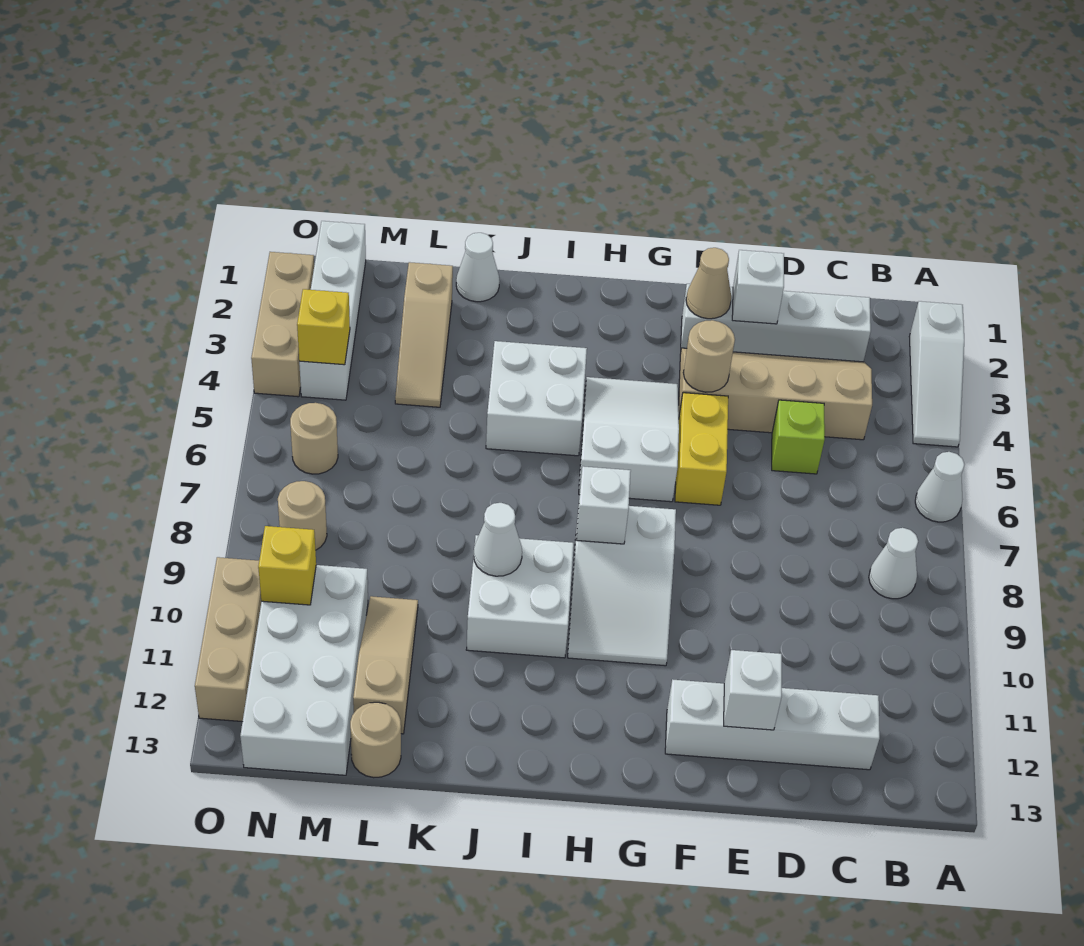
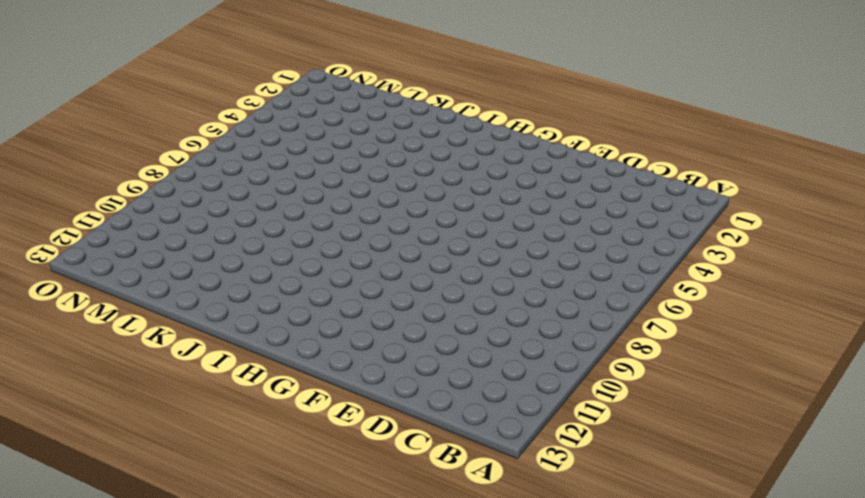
none -> white 1x3 slope [909,301,964,447]
none -> white 1x1 cone [915,452,965,522]
none -> white 1x1 cone [869,528,918,599]
none -> white 1x4 brick [681,284,871,362]

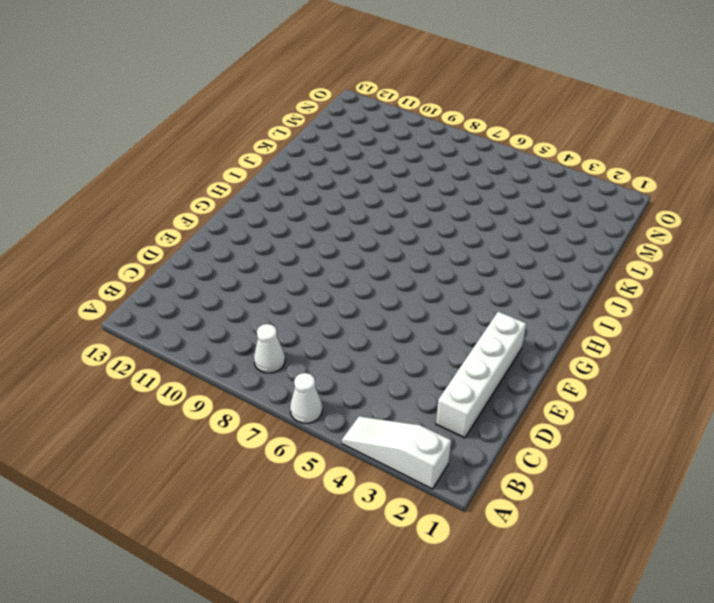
none -> tan 2x4 slope [678,348,872,440]
none -> white 1x4 brick [665,679,880,770]
none -> lime 1x1 brick [772,400,825,474]
none -> yellow 1x2 brick [675,393,728,505]

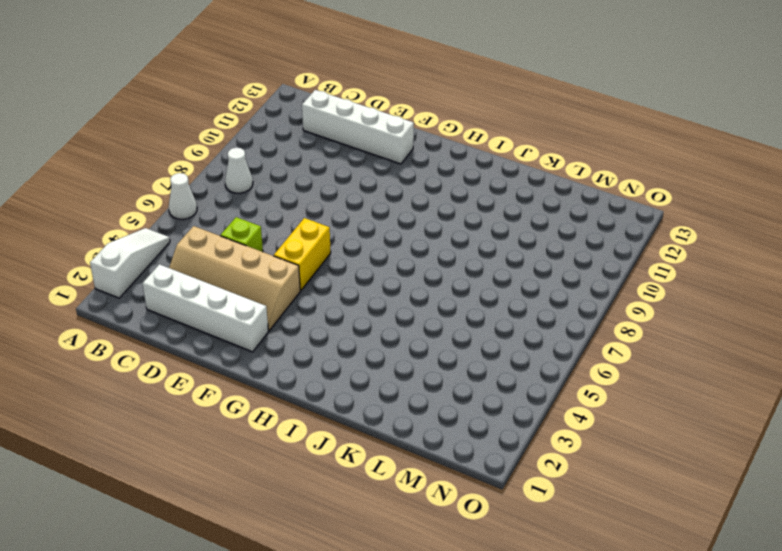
none -> white 2x3 slope [579,377,679,502]
none -> white 2x3 slope [568,506,676,666]
none -> white 2x2 brick [486,341,587,456]
none -> white 2x2 brick [466,535,574,658]

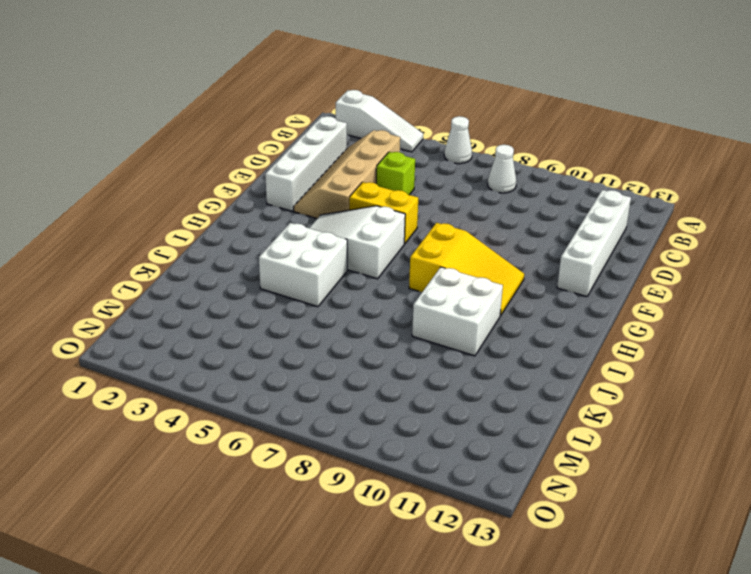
yellow 2x3 slope [409,223,524,316] -> white 2x3 slope [568,506,676,666]
none -> white 1x1 cone [456,233,499,302]
none -> tan 1x3 slope [395,262,453,407]
none -> tan 1x3 slope [353,596,418,734]
none -> tan 1x1 round brick [350,702,401,778]

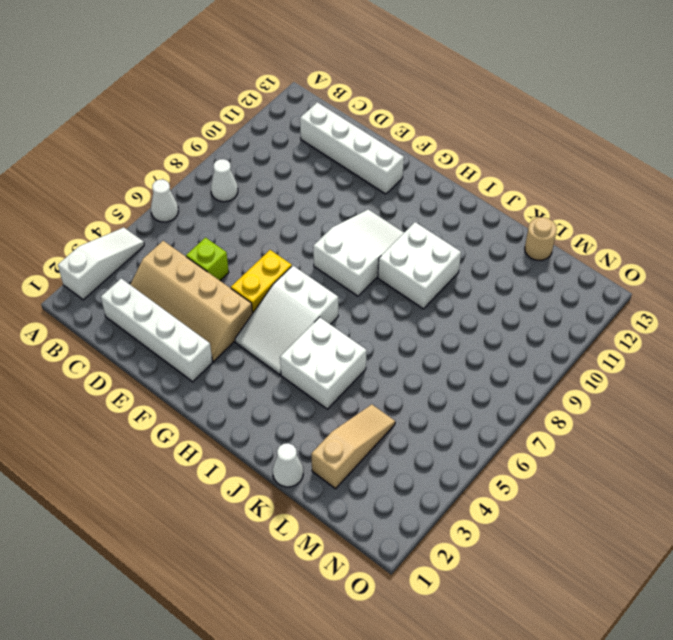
none -> tan 1x3 slope [353,596,418,734]
none -> white 2x4 brick [240,565,368,775]
none -> white 1x4 brick [299,221,366,400]
none -> tan 1x1 round brick [290,403,338,474]

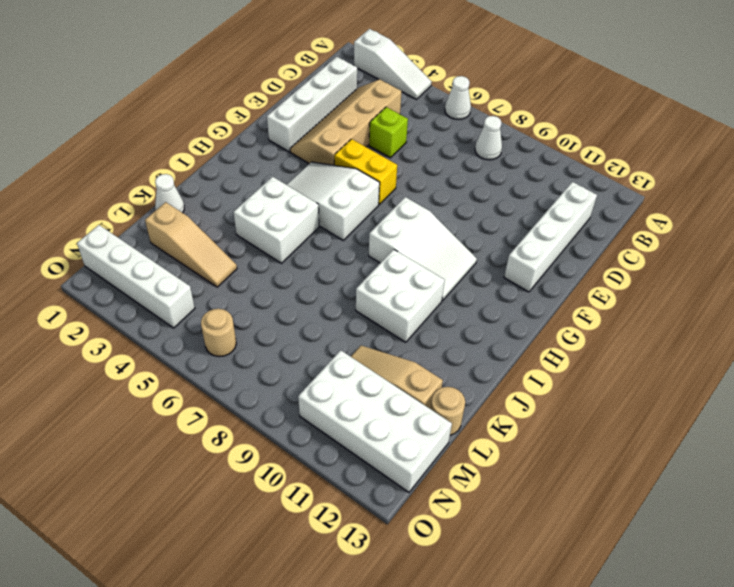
none -> tan 1x1 round brick [278,481,327,550]
none -> tan 1x3 brick [251,252,314,397]
none -> tan 1x3 brick [195,557,261,722]
none -> white 1x1 brick [732,250,784,324]

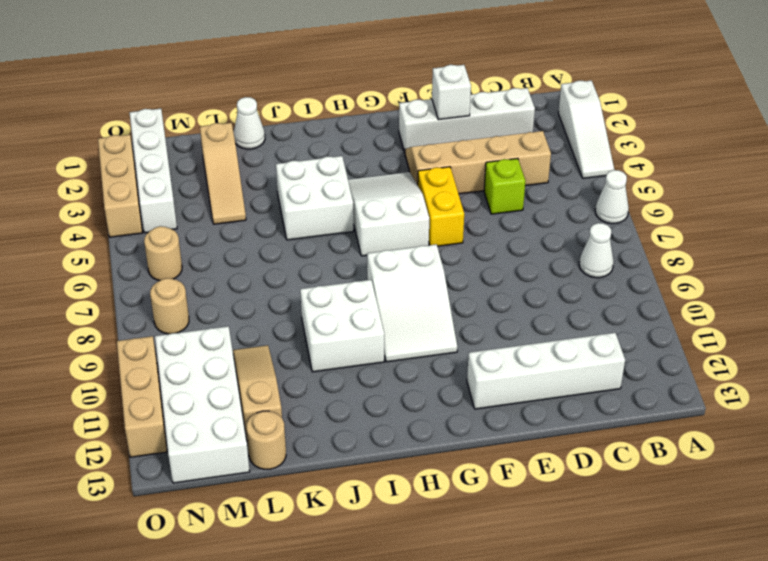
none -> white 1x1 brick [724,650,782,730]
none -> tan 1x1 cone [686,248,731,319]
none -> tan 1x1 round brick [683,320,735,392]
none -> white 1x1 brick [576,466,631,544]

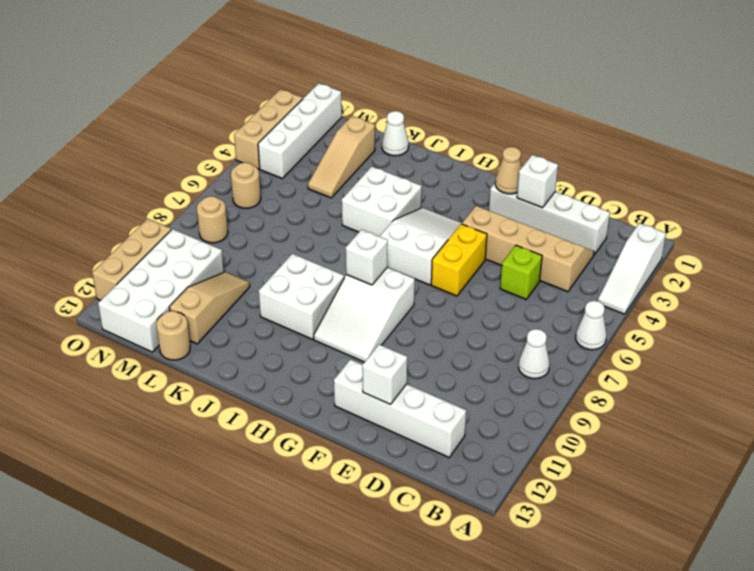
none -> tan 1x1 round brick [683,320,735,392]
none -> white 1x1 cone [474,503,522,576]
none -> yellow 1x1 brick [297,289,350,365]
none -> yellow 1x1 brick [258,526,316,605]

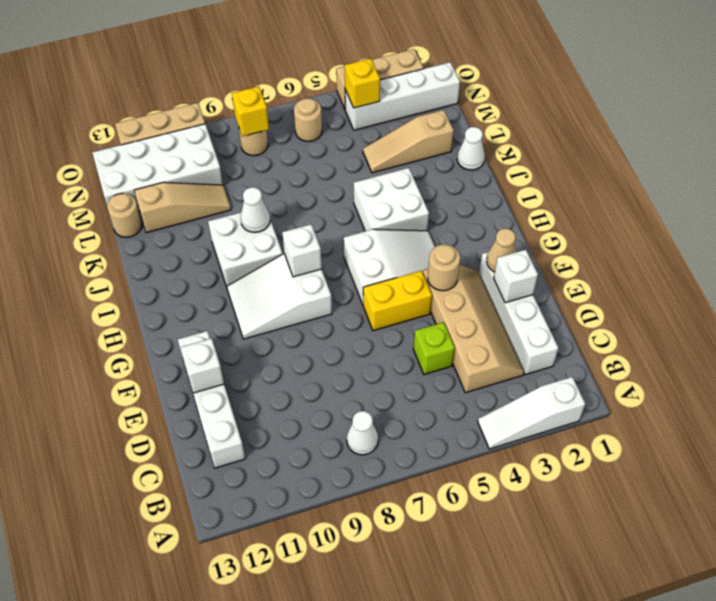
yellow 1x1 brick [232,86,269,136] -> yellow 1x1 brick moved to [258,526,316,605]
none -> white 1x1 cone [915,452,965,522]

